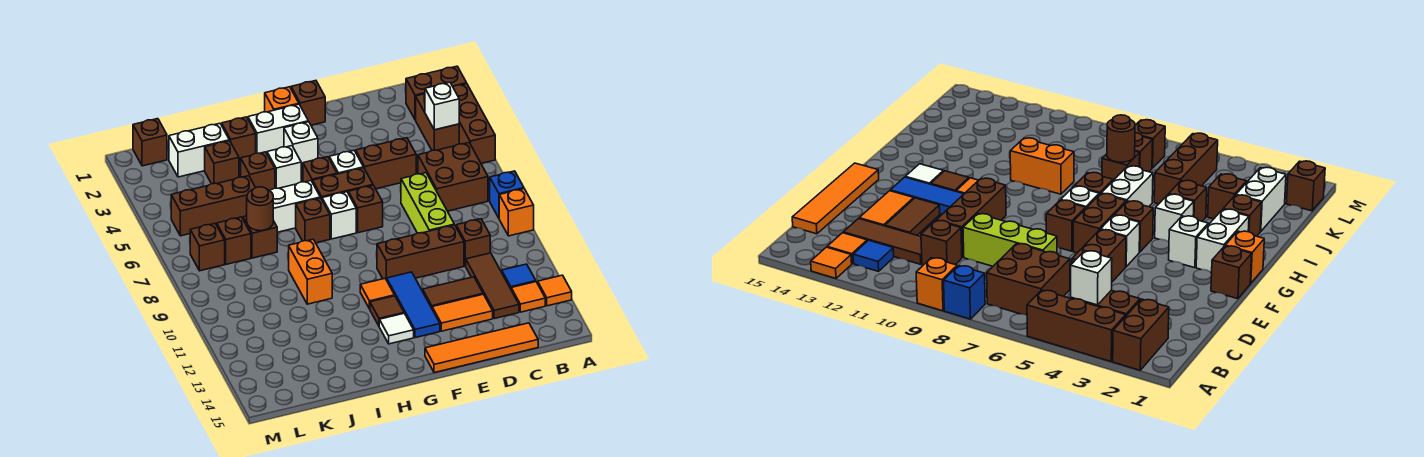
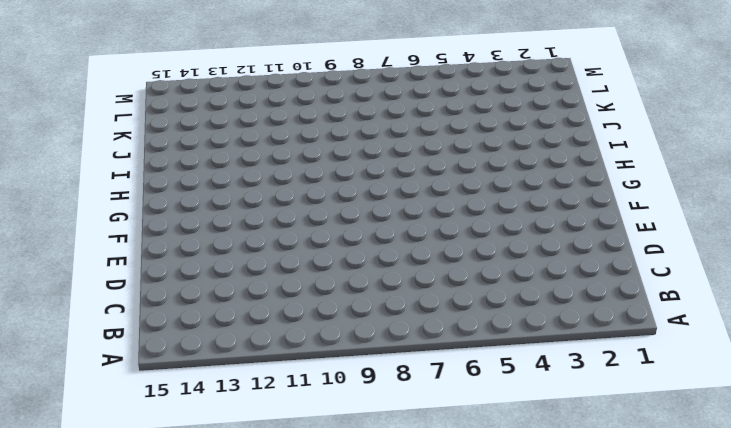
none -> brown 1x2 brick [406,66,467,120]
none -> brown 1x3 brick [453,84,495,163]
none -> blue 1x1 brick [490,171,524,218]
none -> orange 1x1 brick [499,189,534,236]

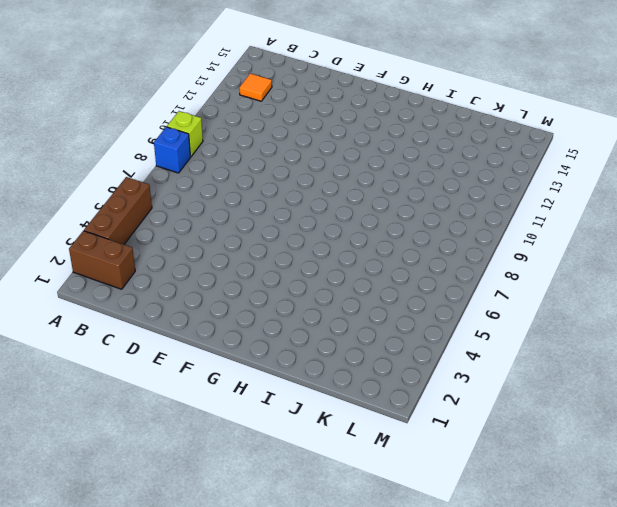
lime 1x1 brick [167,111,203,156] -> orange 1x1 brick [499,189,534,236]
none -> orange 1x1 tile [538,275,572,306]
none -> brown 1x2 brick [416,94,459,150]
none -> brown 2x2 brick [418,143,488,211]
none -> blue 1x1 tile [502,264,536,289]

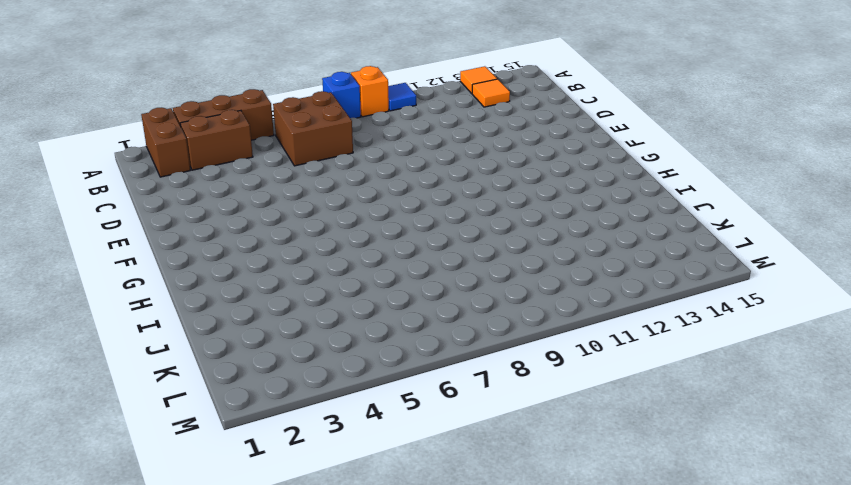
blue 1x1 tile [388,83,416,111] -> blue 1x1 tile moved to [502,264,536,289]
none -> brown 1x1 brick [456,219,490,266]
none -> brown 1x3 tile [466,253,519,319]
none -> orange 1x4 tile [425,323,538,373]
none -> brown 1x2 brick [356,138,416,189]

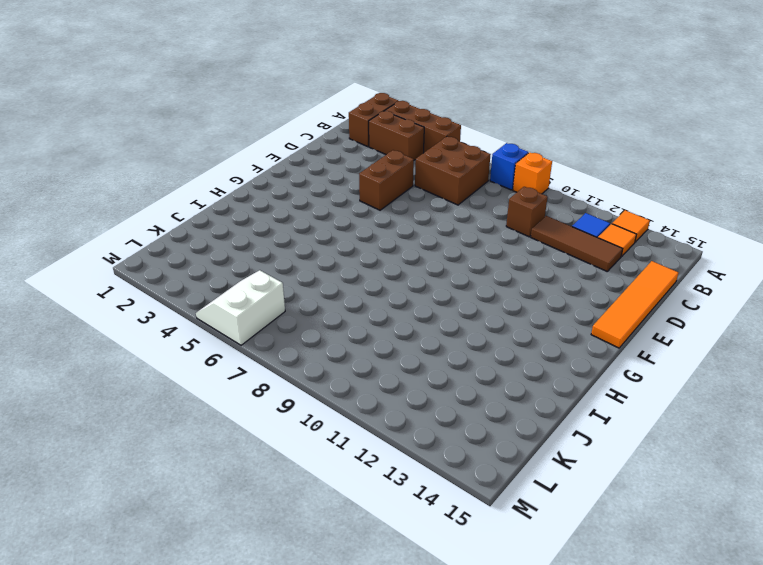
white 2x2 slope [196,270,285,345] -> brown 1x3 brick [171,176,255,236]
none -> lime 1x3 brick [401,173,454,233]
none -> brown 1x3 brick [377,225,464,280]
none -> brown 1x2 tile [423,277,483,308]
none -> orange 1x2 tile [432,294,493,331]

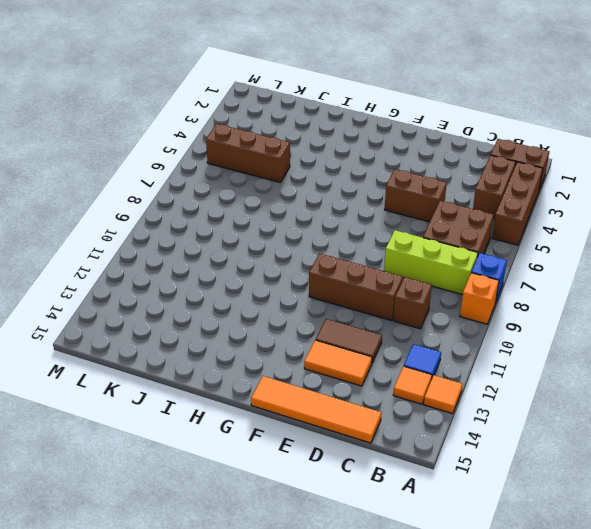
lime 1x3 brick [384,230,478,295] -> lime 1x3 brick turned to [401,173,454,233]
none -> brown 1x3 tile [466,253,519,319]
none -> brown 1x1 brick [291,81,325,125]
none -> white 1x1 brick [329,150,364,174]
none -> brown 1x2 brick [313,168,373,199]

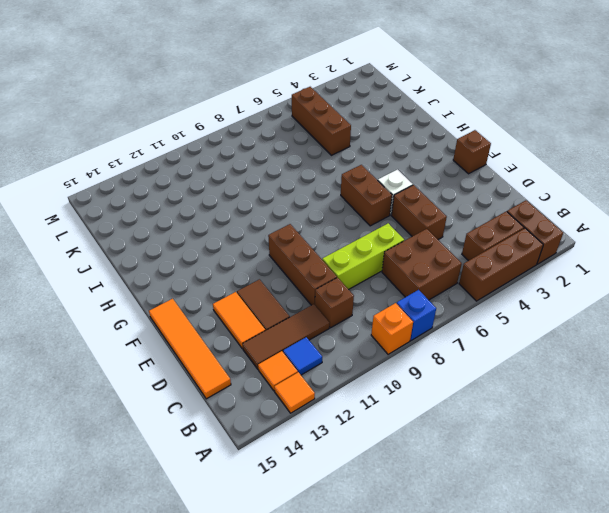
none -> brown 1x1 brick [348,185,383,233]
none -> blue 1x3 tile [387,272,440,338]
none -> orange 1x1 brick [265,87,299,112]
none -> white 1x2 brick [248,104,308,153]

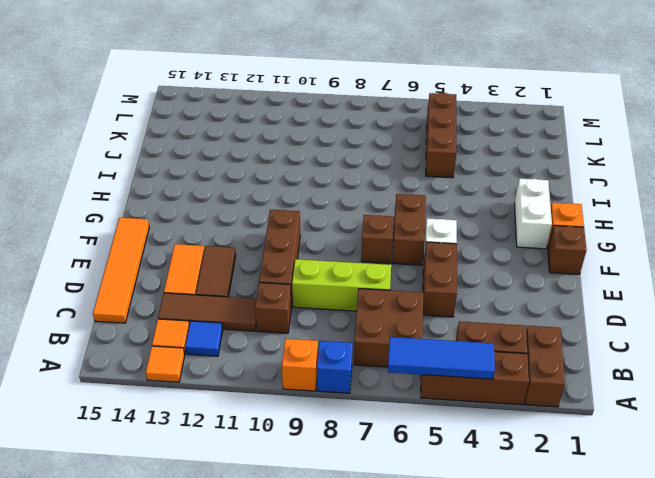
blue 1x3 tile [388,337,495,379] -> blue 1x3 tile moved to [387,272,440,338]
none -> white 1x1 brick [284,122,318,167]
none -> brown 1x1 brick [303,157,337,182]
none -> white 1x1 brick [322,192,356,239]
none -> orange 1x1 tile [360,279,395,309]

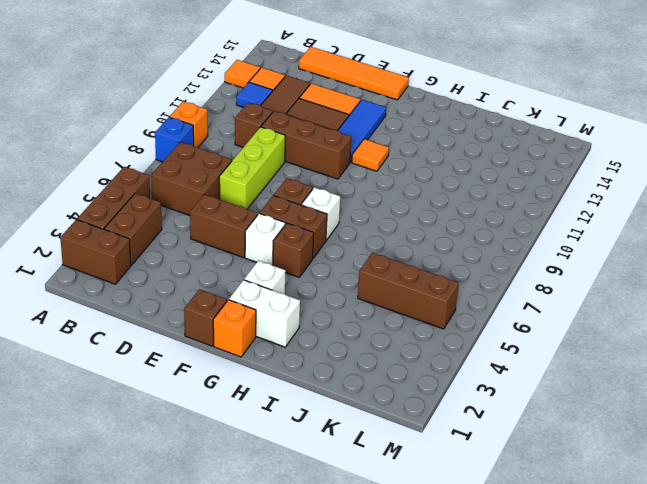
none -> brown 1x1 tile [370,296,404,326]
none -> white 1x1 tile [379,313,414,344]
none -> white 1x1 brick [267,146,301,188]
none -> white 1x2 brick [270,181,320,232]

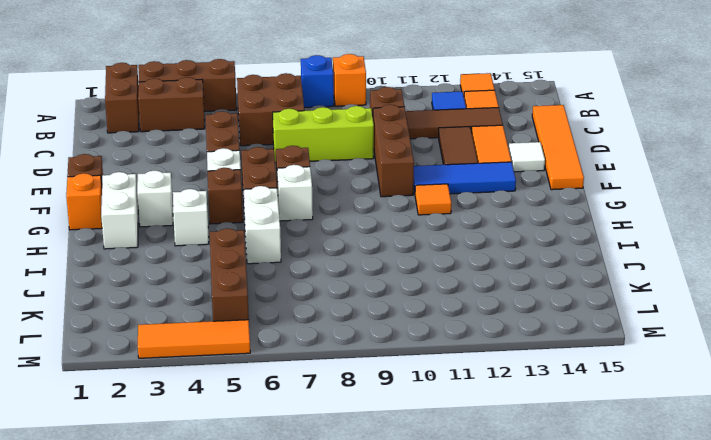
white 1x1 tile [509,142,545,172] -> white 1x1 tile moved to [379,313,414,344]
orange 1x3 tile [138,320,250,358] -> none
none -> brown 1x1 tile [370,296,404,326]
none -> brown 1x1 brick [296,198,330,243]
none -> brown 1x1 brick [222,117,256,162]
none -> brown 1x1 brick [241,152,275,191]

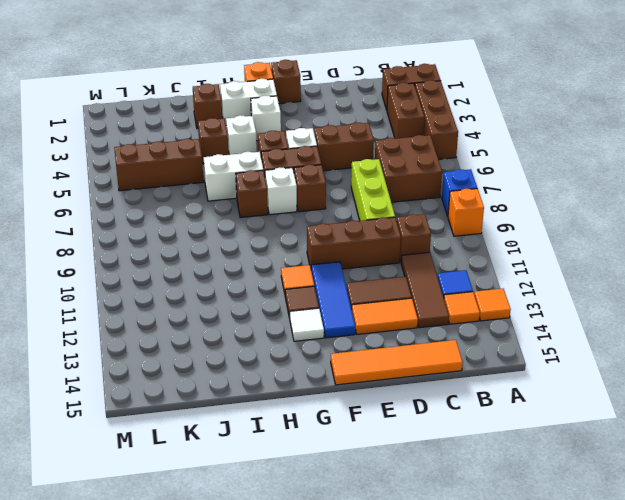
none -> orange 1x2 brick [289,239,332,304]
none -> white 1x2 brick [169,123,229,177]
none -> brown 1x1 brick [205,141,239,184]
none -> brown 1x1 brick [243,216,277,258]

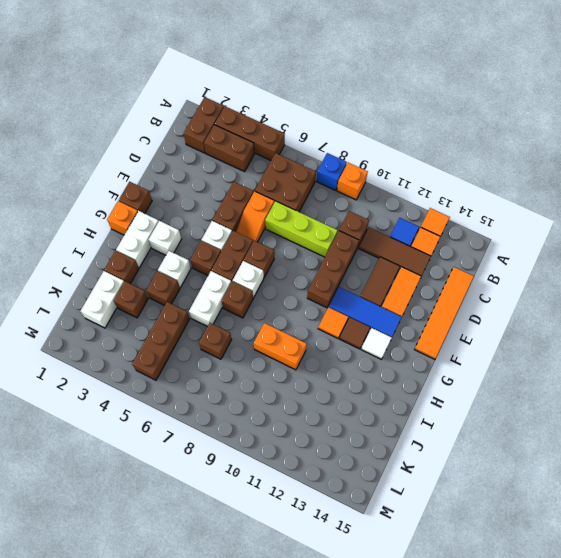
orange 1x2 slope [236,191,274,242] -> none
none -> brown 1x1 brick [217,217,251,264]
none -> brown 1x1 brick [133,119,167,166]
none -> brown 1x1 brick [190,224,225,271]
none -> white 1x1 brick [425,82,459,130]

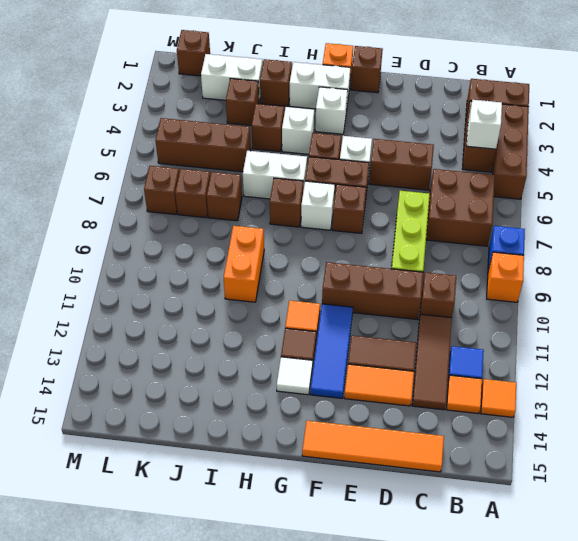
none -> brown 1x1 round brick [247,187,273,231]

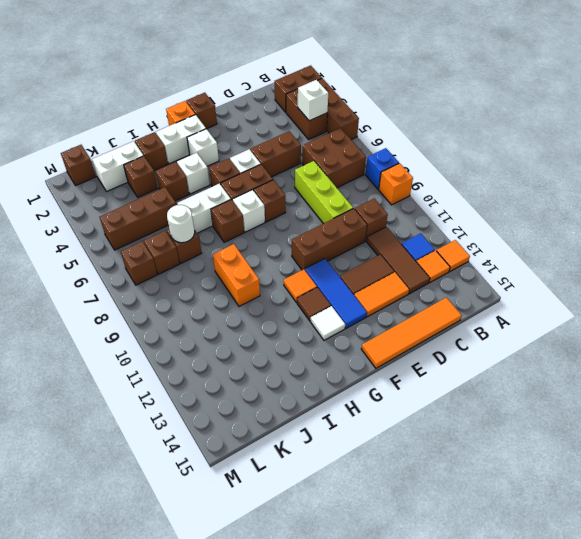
white 1x1 round brick [167,205,195,243] -> brown 1x1 round brick [247,187,273,231]

